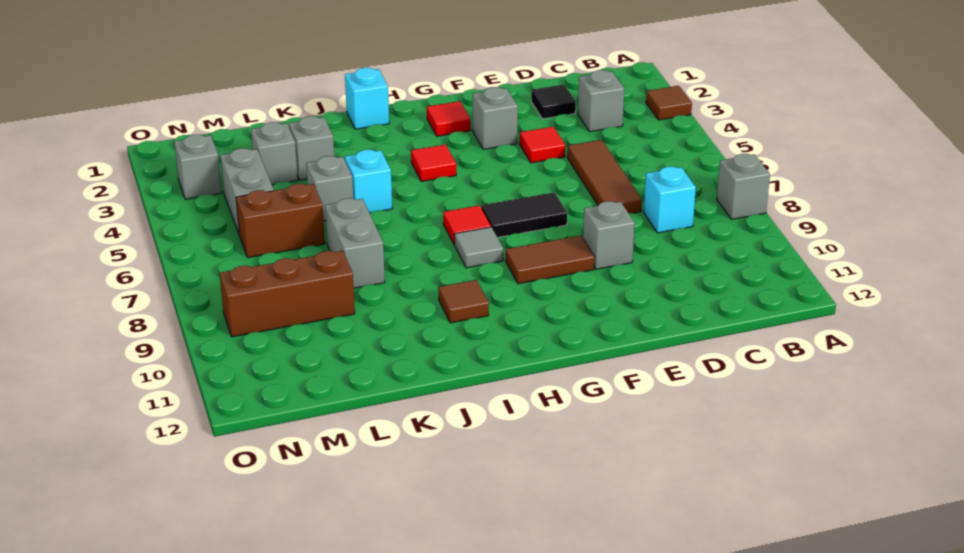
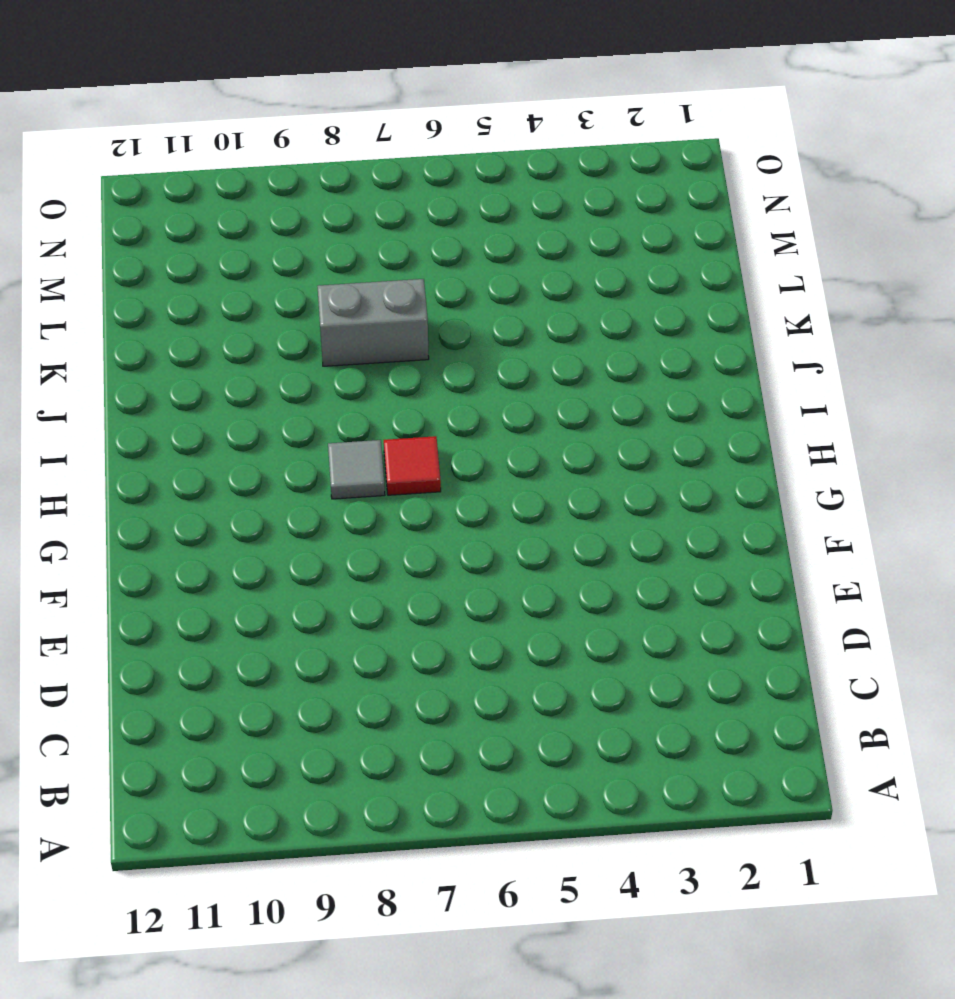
none -> brown 1x1 tile [646,86,692,120]
none -> grey 1x1 brick [717,154,770,219]
none -> grey 1x1 brick [578,70,624,132]

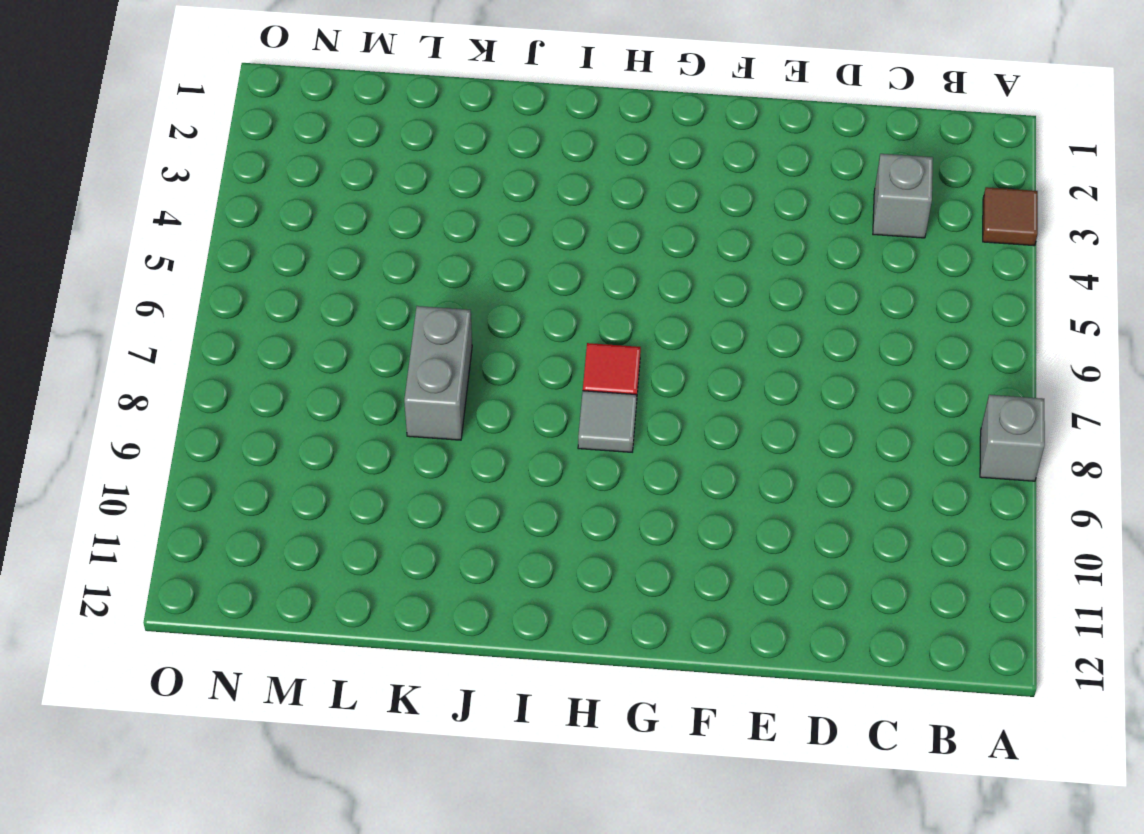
none -> cyan 1x1 brick [644,167,696,233]
none -> black 1x1 tile [531,85,576,119]
none -> brown 1x3 tile [567,140,642,213]

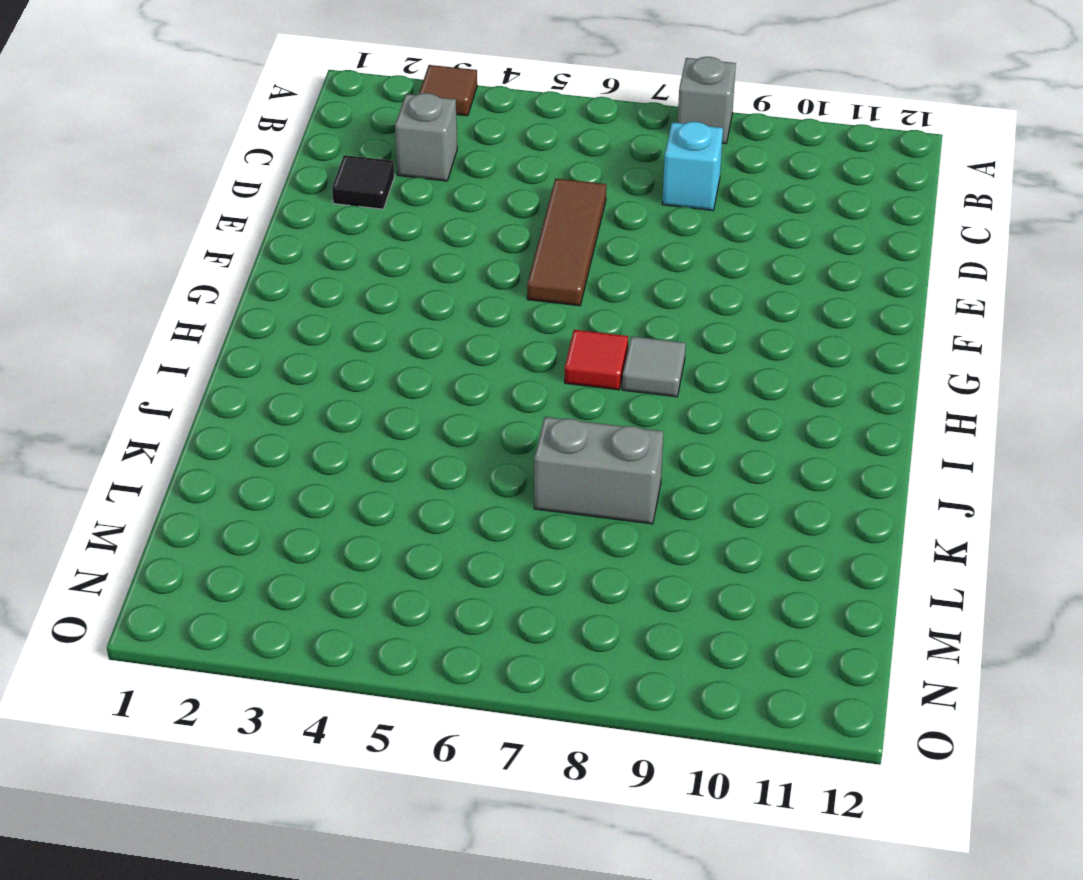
brown 1x3 tile [527,179,606,306] -> brown 1x3 tile turned to [567,140,642,213]
none -> red 1x1 tile [520,127,565,163]
none -> grey 1x1 brick [583,201,635,269]
none -> grey 1x1 brick [473,87,518,149]

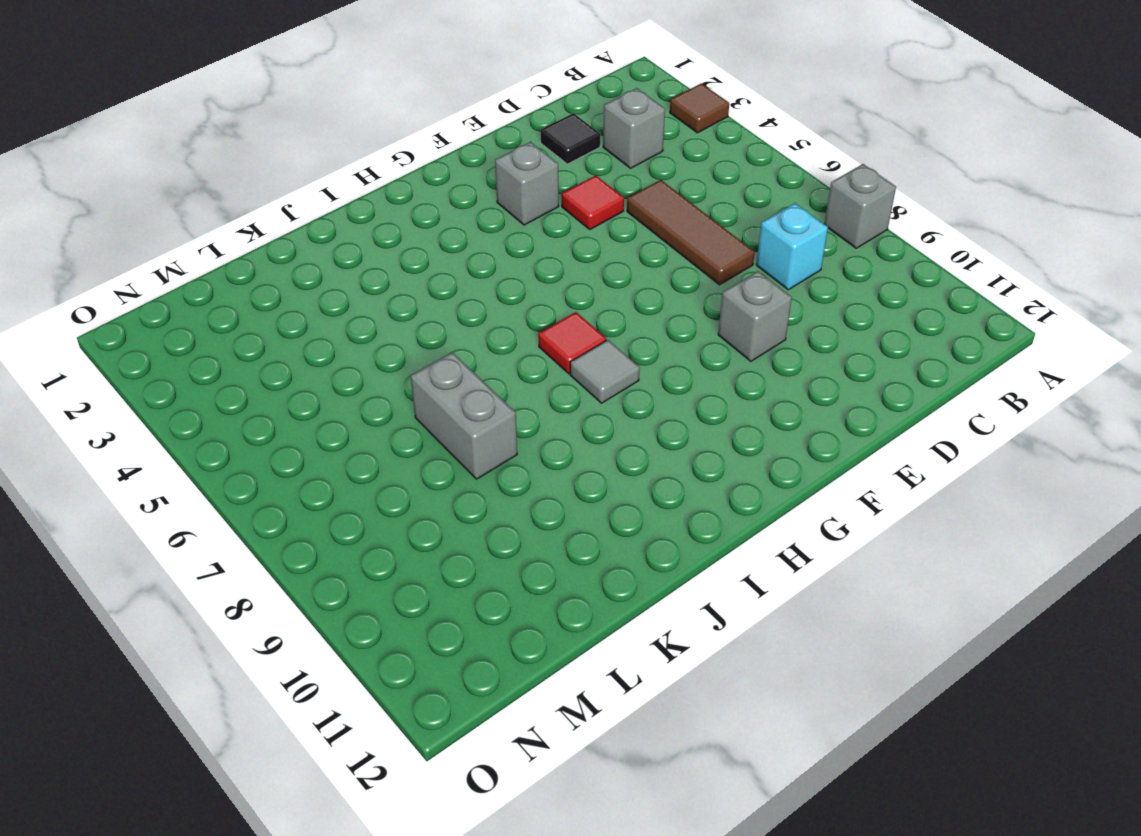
none -> black 1x2 tile [481,192,567,237]
none -> brown 1x2 tile [506,235,594,284]
none -> red 1x1 tile [427,101,471,136]

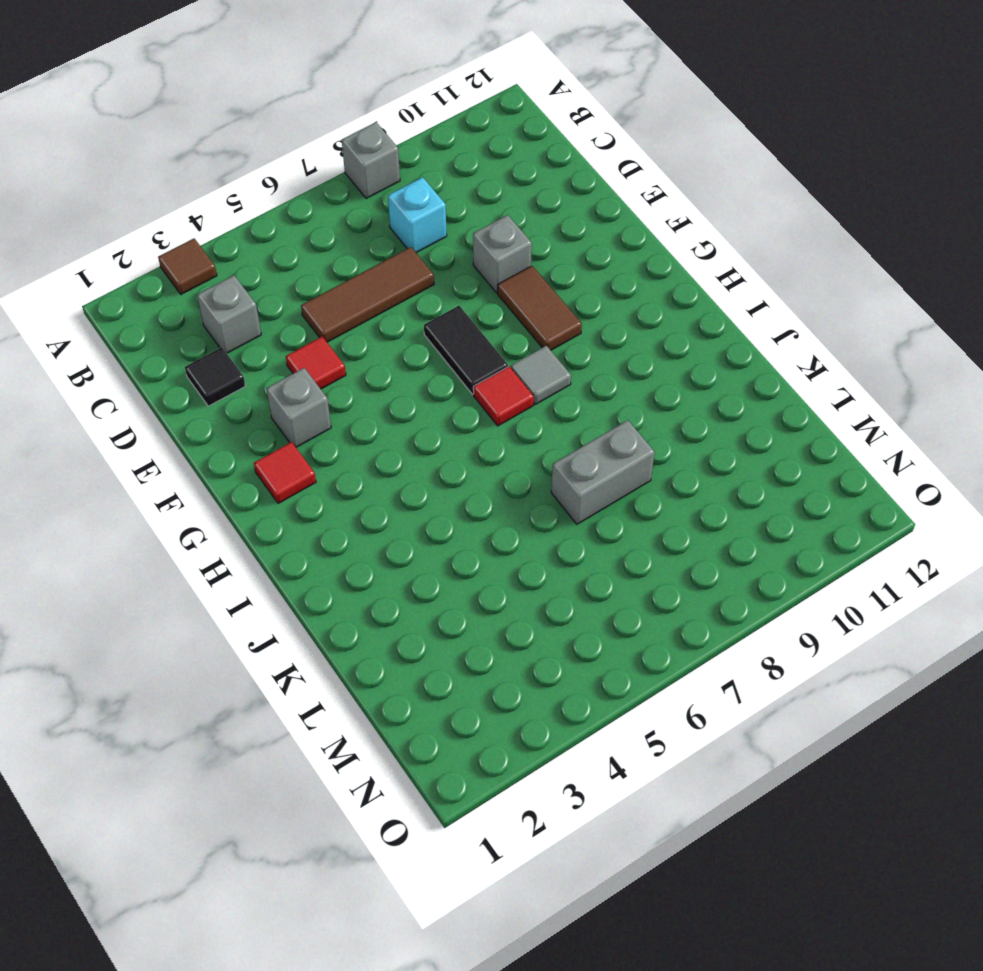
none -> red 1x1 tile [411,144,456,182]
none -> cyan 1x1 brick [345,68,389,129]
none -> brown 1x1 tile [438,280,489,323]

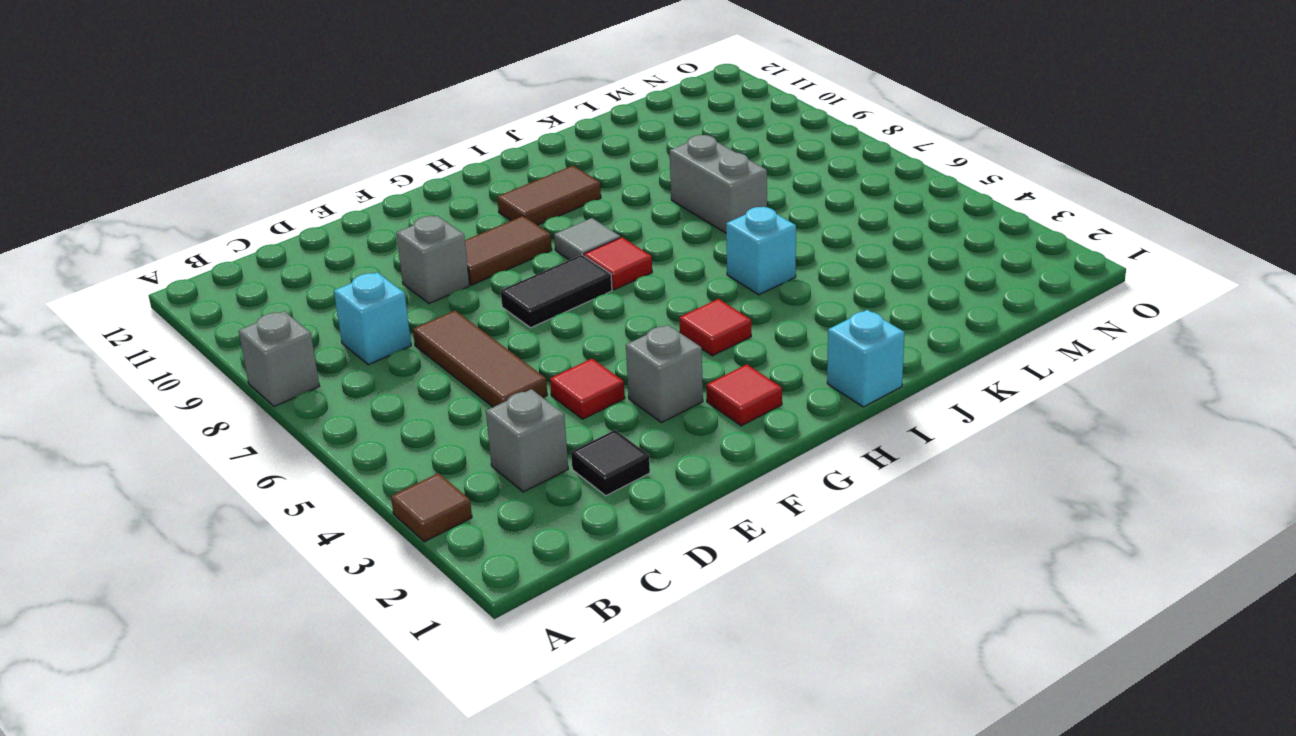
brown 1x2 tile [497,166,601,225] -> brown 1x1 tile [438,280,489,323]
none -> grey 1x1 brick [289,116,334,180]
none -> grey 1x1 brick [306,156,353,221]
none -> grey 1x1 brick [251,122,298,185]

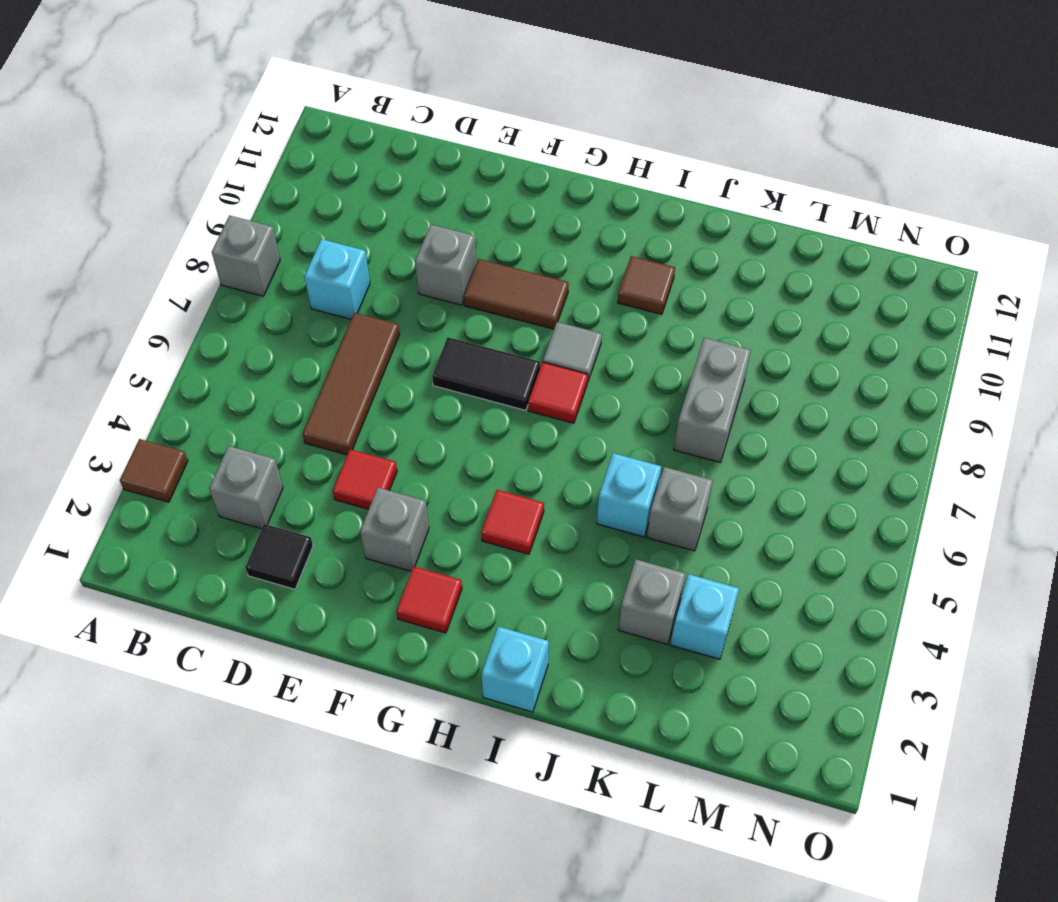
cyan 1x1 brick [670,574,739,659] -> grey 1x1 brick [251,122,298,185]
none -> brown 1x2 brick [236,184,325,258]
none -> brown 1x3 brick [220,251,355,337]
none -> grey 1x2 brick [220,148,274,233]

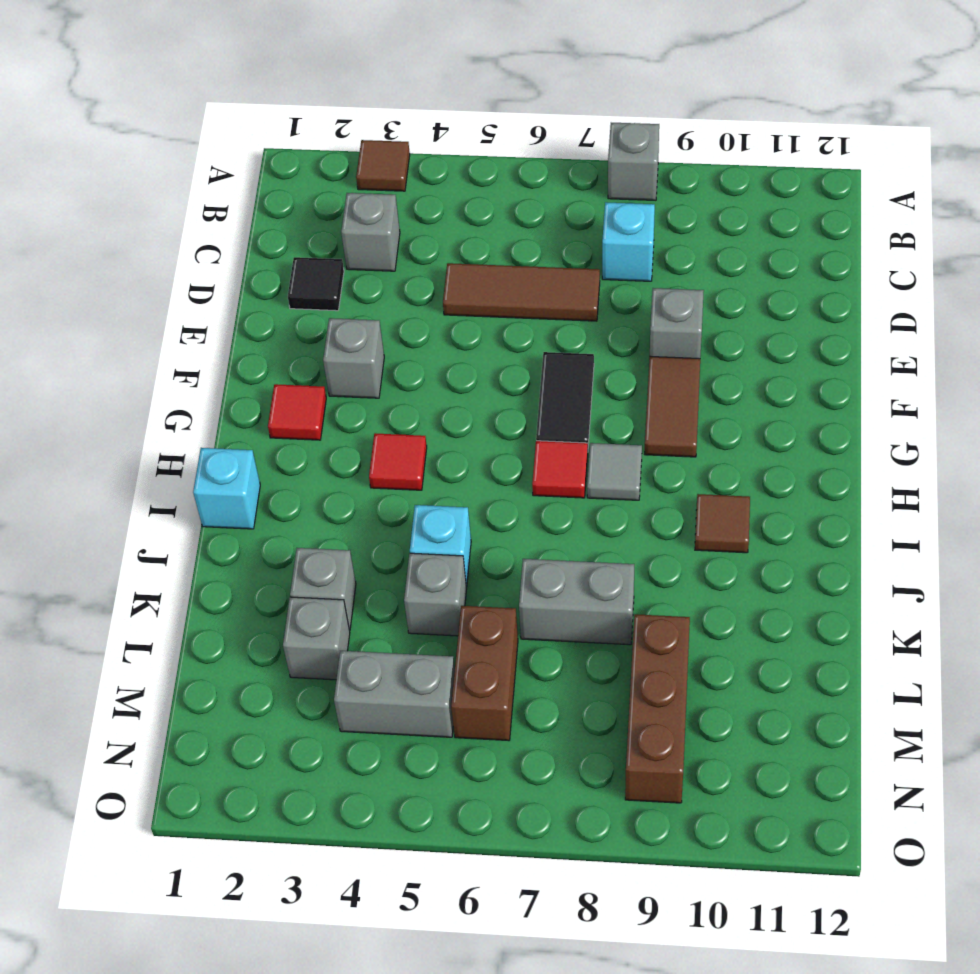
none -> red 1x1 tile [520,127,565,163]
none -> grey 1x1 brick [174,135,222,199]

